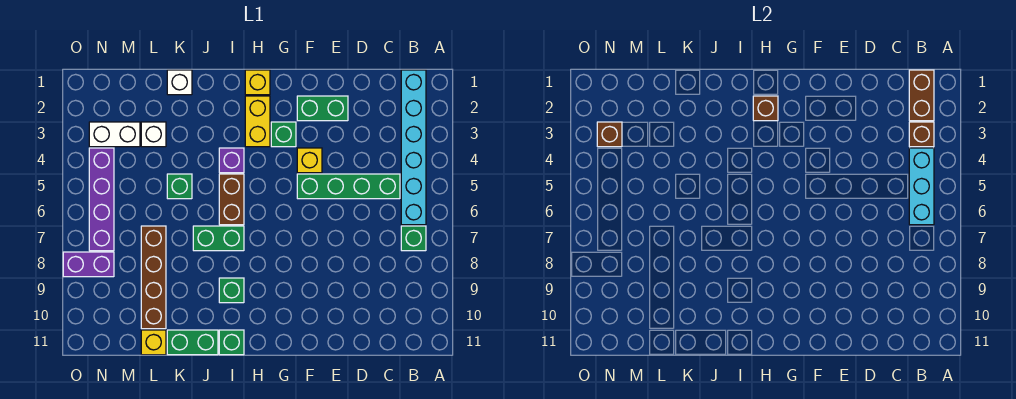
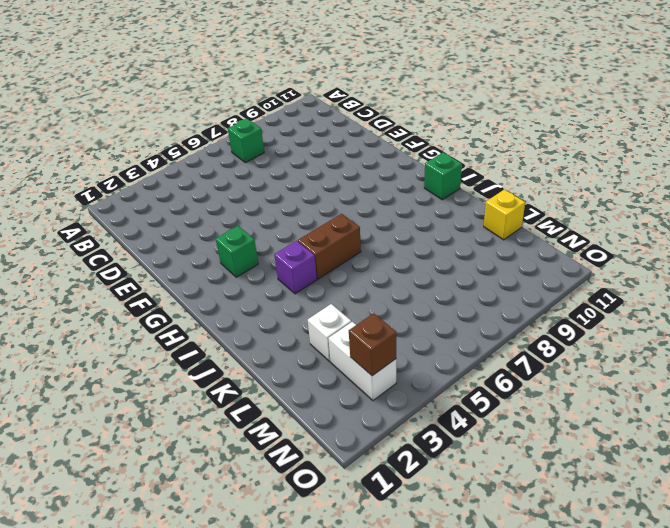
none -> cyan 1x6 brick [401,70,426,225]
none -> green 1x4 brick [297,174,400,199]
none -> green 1x2 brick [297,96,348,121]

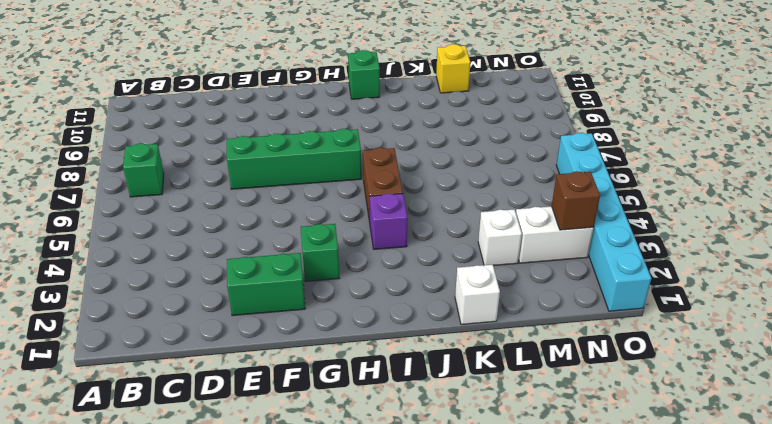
green 1x4 brick [227,129,362,189] -> green 1x4 brick moved to [297,174,400,199]
cyan 1x6 brick [556,133,651,311] -> cyan 1x6 brick moved to [401,70,426,225]
none -> yellow 1x1 brick [297,148,322,173]
none -> yellow 1x1 brick [245,70,270,95]
none -> yellow 1x2 brick [245,96,270,147]

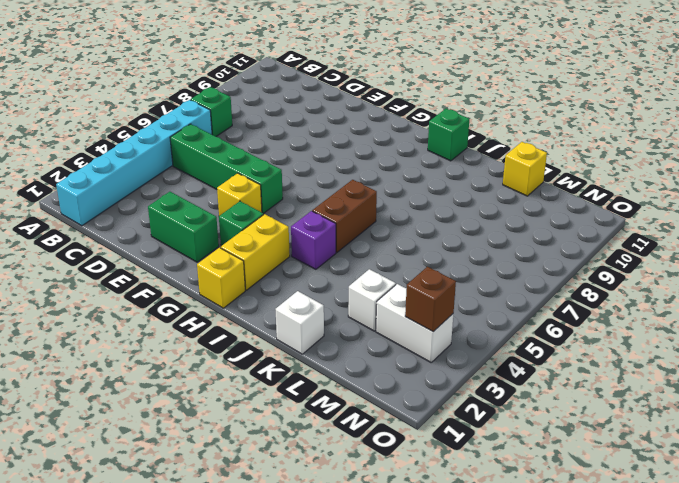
none -> green 1x2 brick [193,226,244,251]
none -> green 1x1 brick [219,278,244,303]
none -> green 1x2 brick [167,330,218,355]

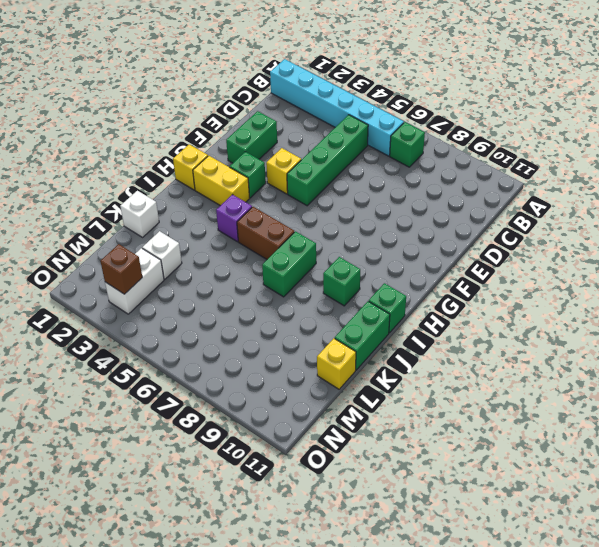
none -> green 1x1 brick [167,174,192,199]
none -> brown 1x4 brick [141,226,166,329]
none -> purple 1x4 brick [89,148,114,251]

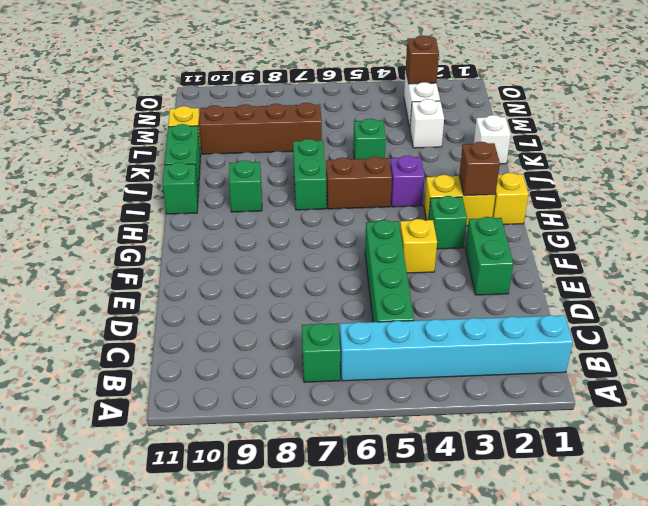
none -> purple 1x4 brick [89,148,114,251]
none -> purple 1x2 brick [63,252,114,277]
none -> brown 1x2 brick [909,70,934,121]

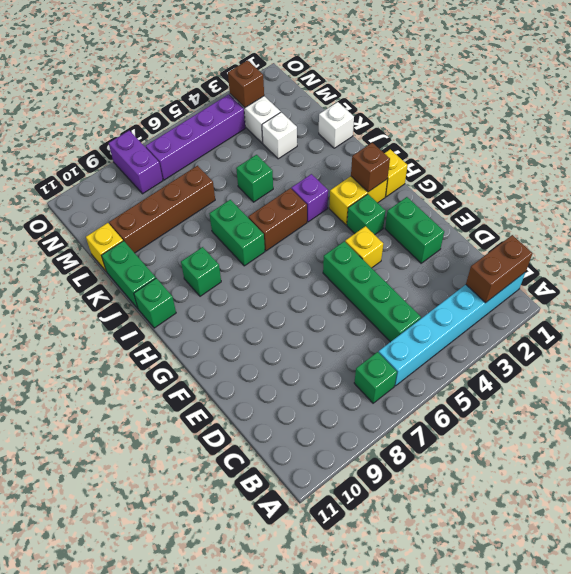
none -> brown 1x1 brick [909,122,934,147]
none -> cyan 1x3 brick [909,148,934,225]

